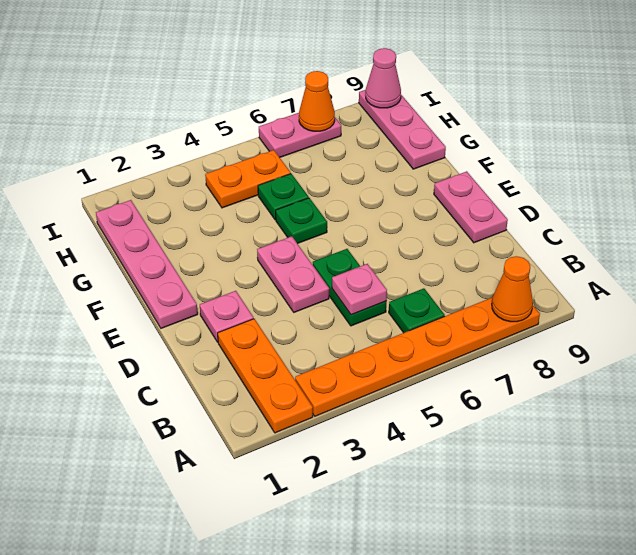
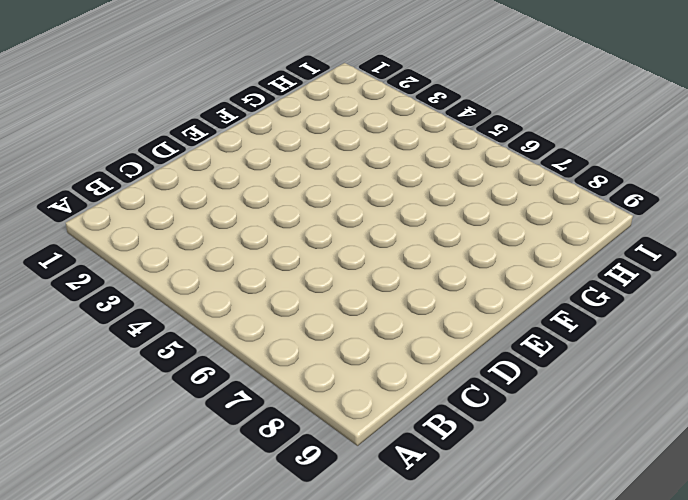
none -> orange 1x3 plate [218,319,313,433]
none -> orange 1x6 plate [295,297,540,416]
none -> green 1x1 plate [389,288,445,333]

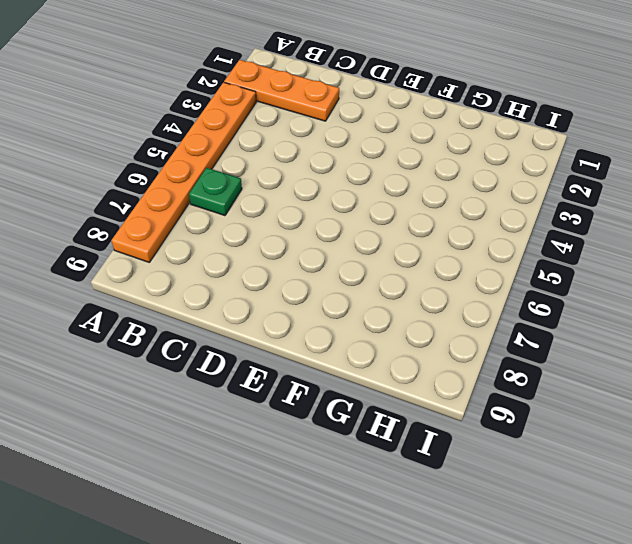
none -> green 1x2 plate [313,249,386,326]
none -> pink 1x1 plate [200,291,254,342]
none -> pink 1x2 plate [257,236,329,312]

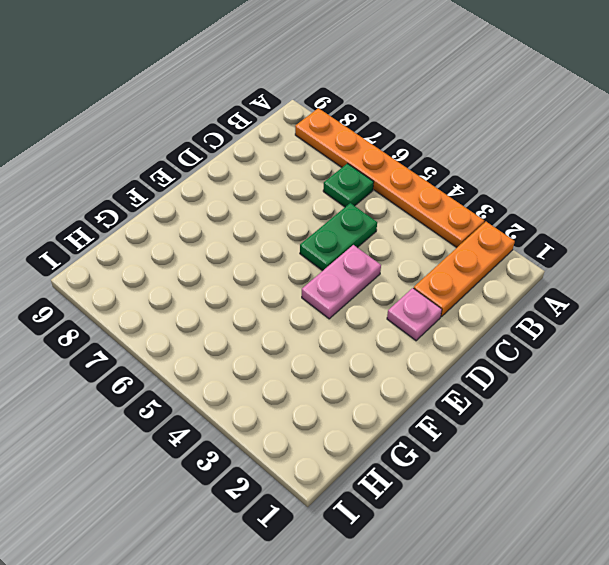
none -> pink 1x2 plate [434,171,508,243]
none -> pink 1x4 plate [96,200,198,328]
none -> green 1x1 plate [276,198,327,244]

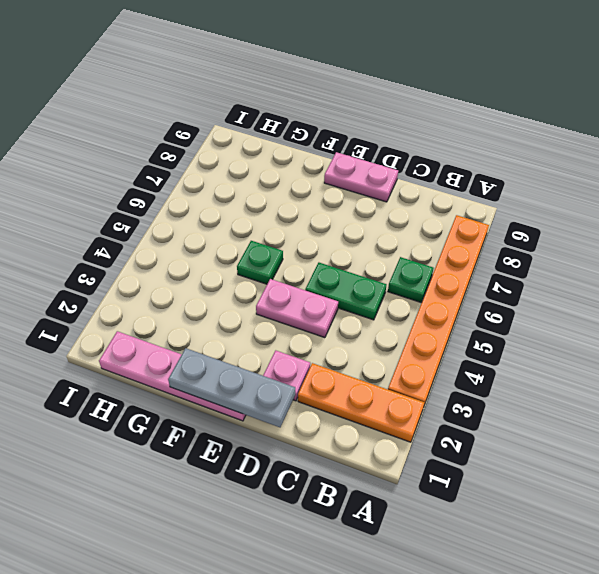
grey 1x3 plate [168,348,295,427] -> none
none -> green 1x1 plate [258,174,309,220]
none -> pink 1x3 plate [359,90,446,169]
none -> orange 1x2 plate [205,150,291,208]

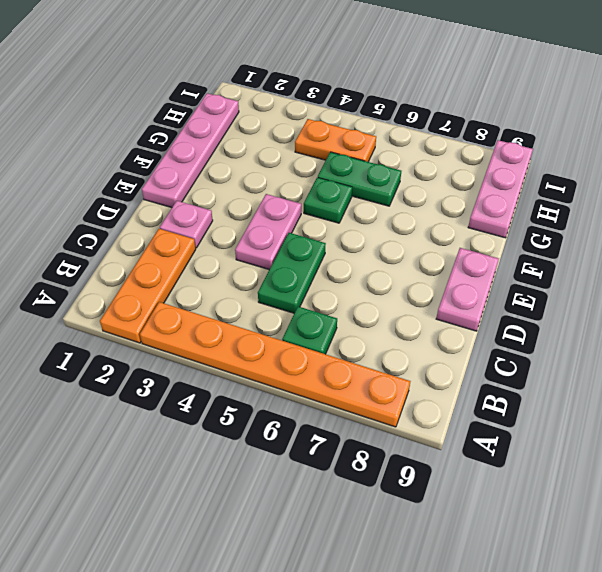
green 1x2 plate [318,152,401,206] -> green 1x1 plate [258,174,309,220]
none -> pink 1x2 plate [259,113,341,157]
none -> orange 1x1 cone [492,256,533,322]
none -> pink 1x1 plate [332,264,387,315]

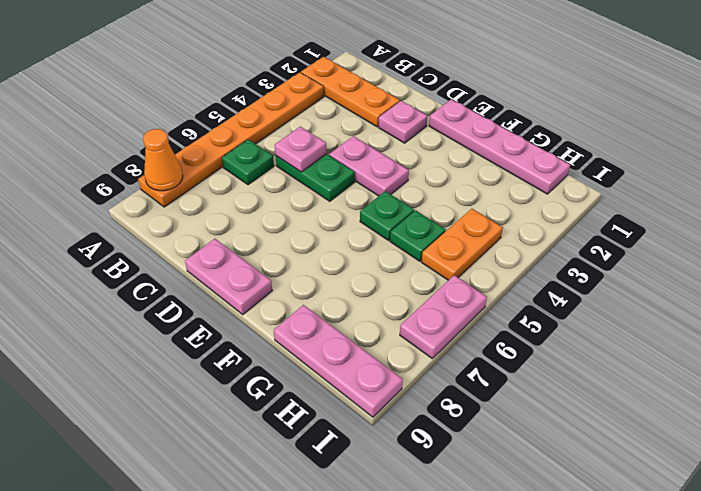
none -> orange 1x1 cone [299,71,335,131]
none -> pink 1x1 cone [366,48,401,108]

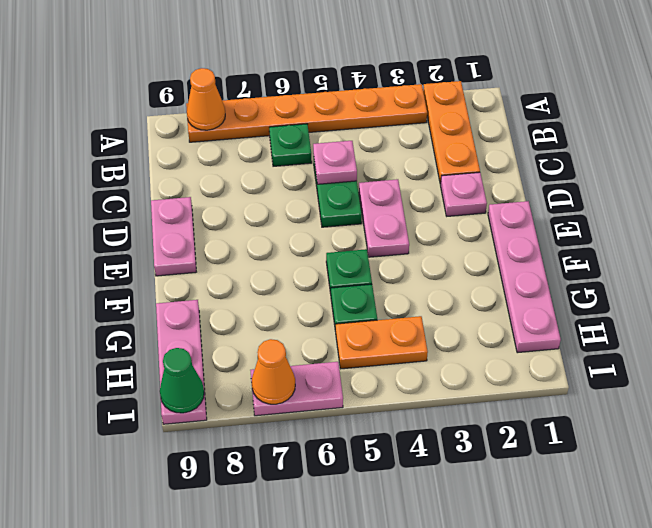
green 1x1 cone [160,348,204,413] -> pink 1x1 cone [366,48,401,108]

